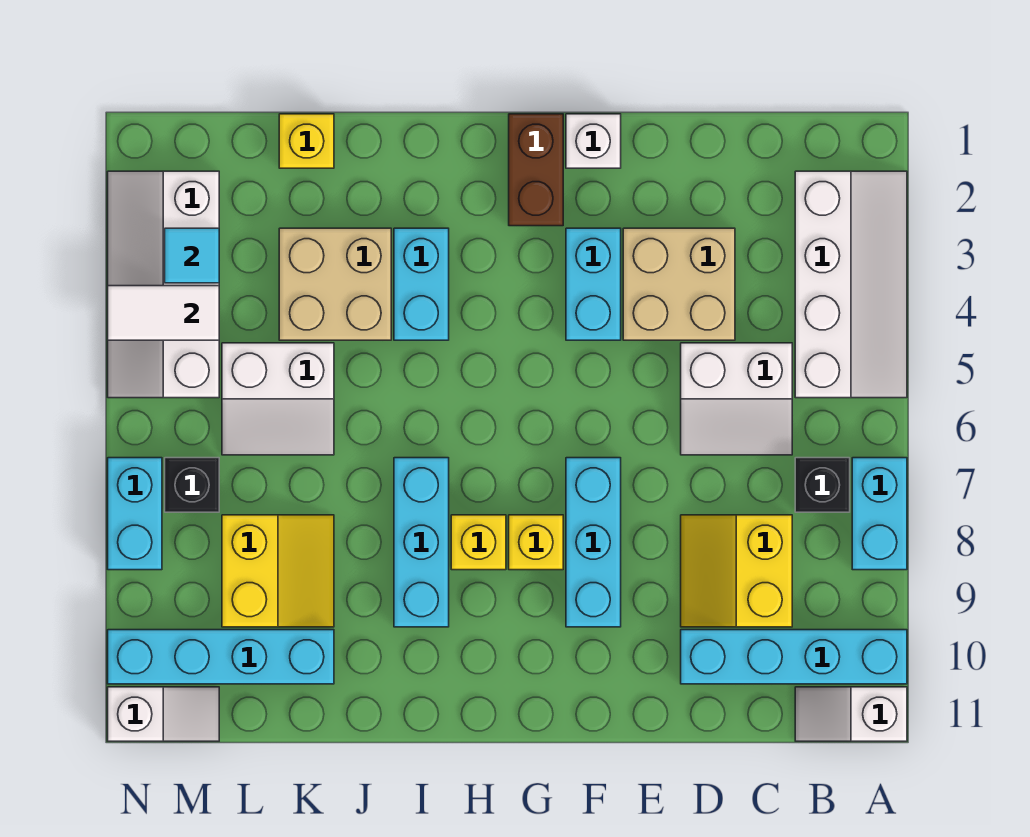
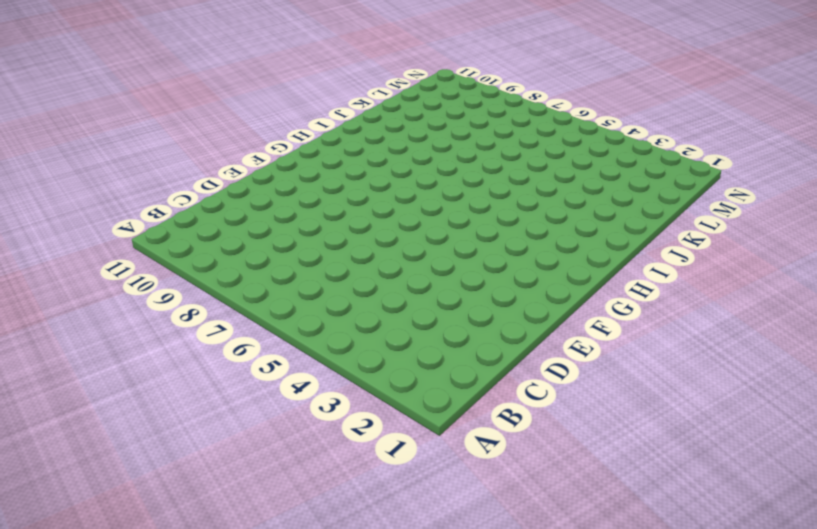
none -> white 2x4 slope [795,171,907,398]
none -> cyan 1x2 brick [852,458,907,570]
none -> cyan 1x4 brick [681,630,907,684]

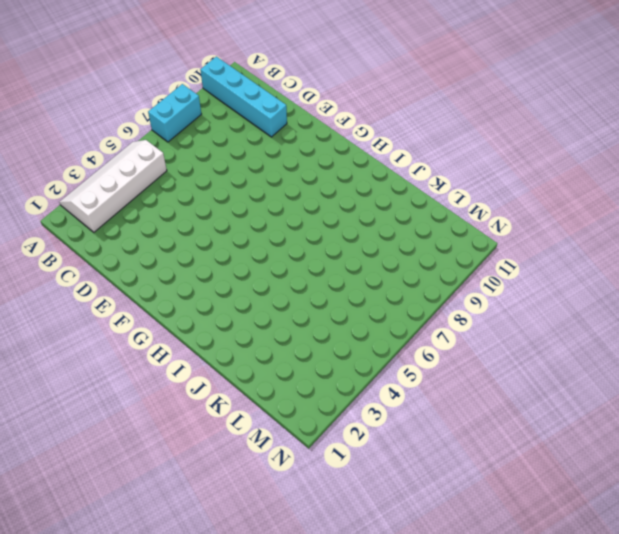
none -> white 1x2 slope [795,687,907,741]
none -> black 1x1 brick [795,458,850,512]
none -> white 2x2 slope [681,343,792,455]

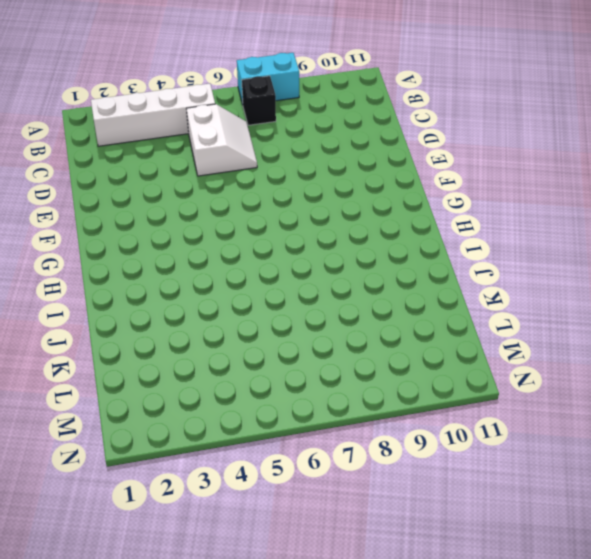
none -> cyan 1x4 brick [681,630,907,684]
none -> white 1x2 slope [795,687,907,741]
none -> yellow 2x2 slope [681,515,792,627]

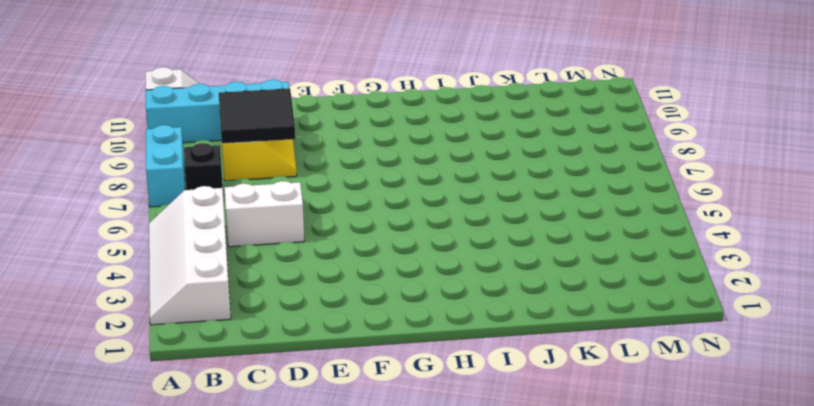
black 2x2 tile [219,88,295,144] -> none
none -> tan 2x2 brick [623,228,735,340]
none -> white 1x1 brick [566,114,621,168]
none -> cyan 1x2 brick [566,228,621,340]

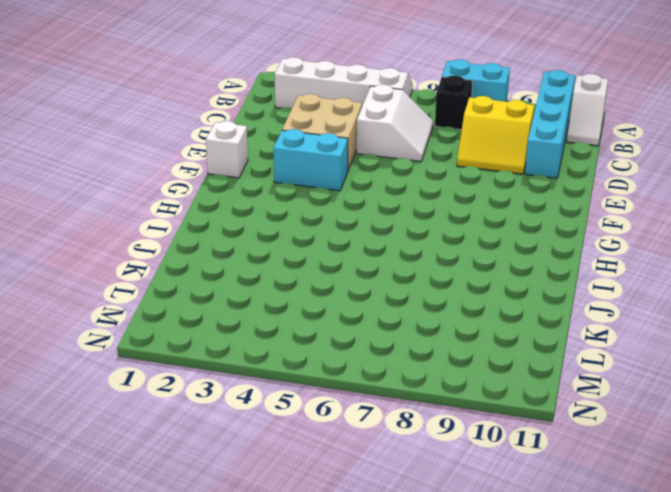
none -> cyan 1x3 brick [566,458,621,627]
none -> brown 1x2 brick [509,114,563,226]
none -> yellow 1x1 brick [509,515,563,570]

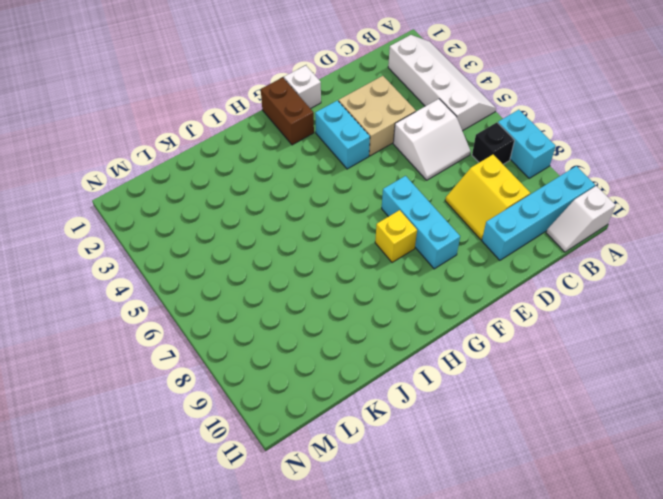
none -> yellow 1x1 brick [451,515,506,570]
none -> cyan 1x2 brick [394,228,449,340]
none -> cyan 1x3 brick [394,458,449,627]

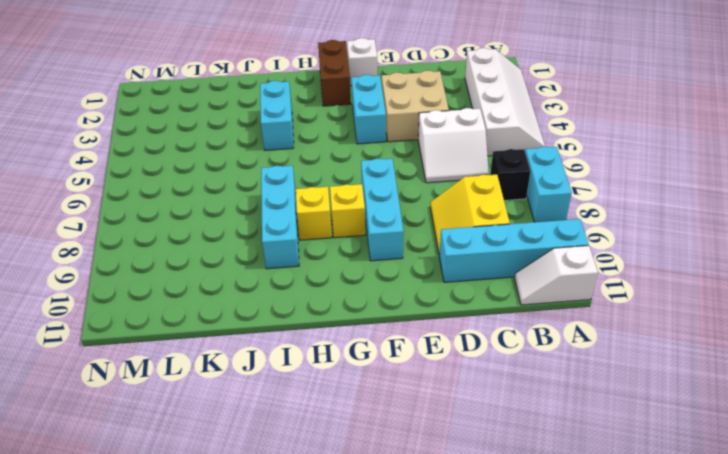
none -> tan 2x2 brick [279,228,391,340]
none -> yellow 1x1 brick [279,114,334,168]
none -> white 2x2 slope [222,343,334,455]

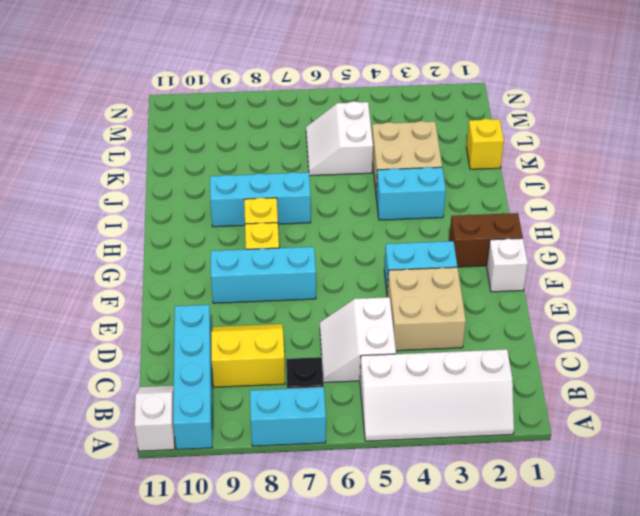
none -> yellow 2x2 slope [222,515,334,627]
none -> cyan 1x4 brick [108,630,334,684]
none -> white 2x4 slope [108,171,219,398]

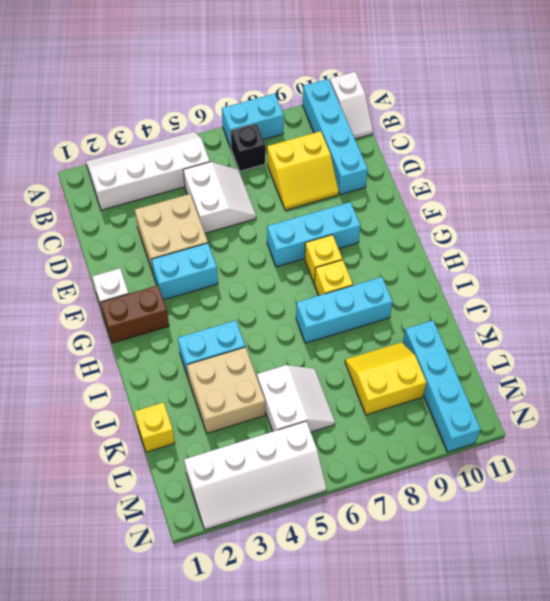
none -> black 1x1 brick [165,458,219,512]
none -> white 1x2 slope [108,687,219,741]
none -> cyan 1x2 brick [108,458,162,570]

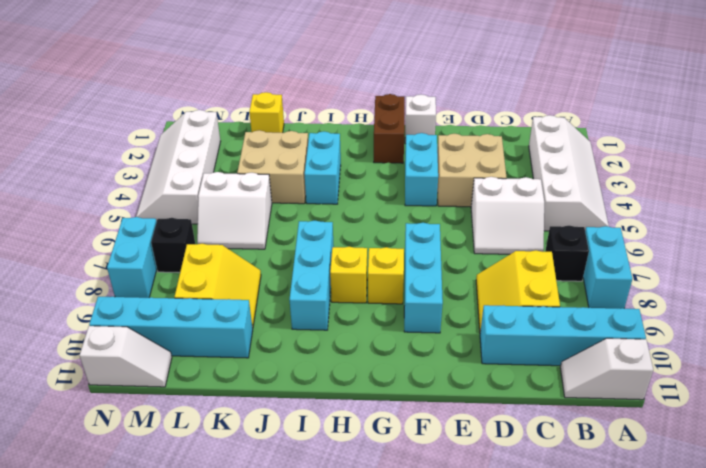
none -> cyan 1x1 tile [165,228,219,283]
none -> white 1x2 tile [108,286,219,340]

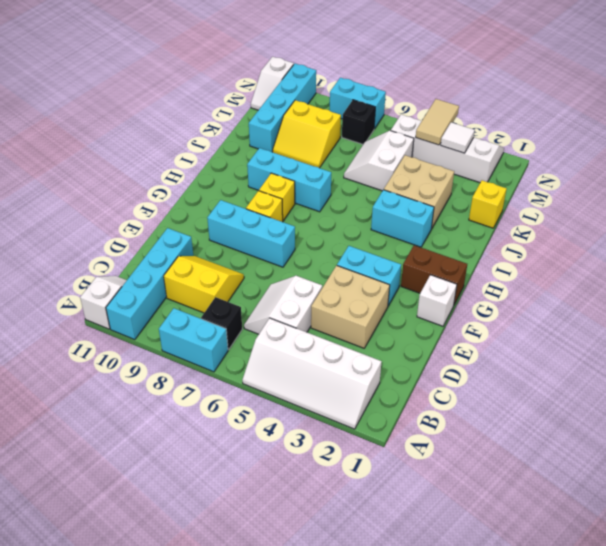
white 1x1 tile [441,122,475,153] -> cyan 1x1 tile [165,228,219,283]
tan 1x2 tile [416,99,459,145] -> white 1x2 tile [108,286,219,340]

